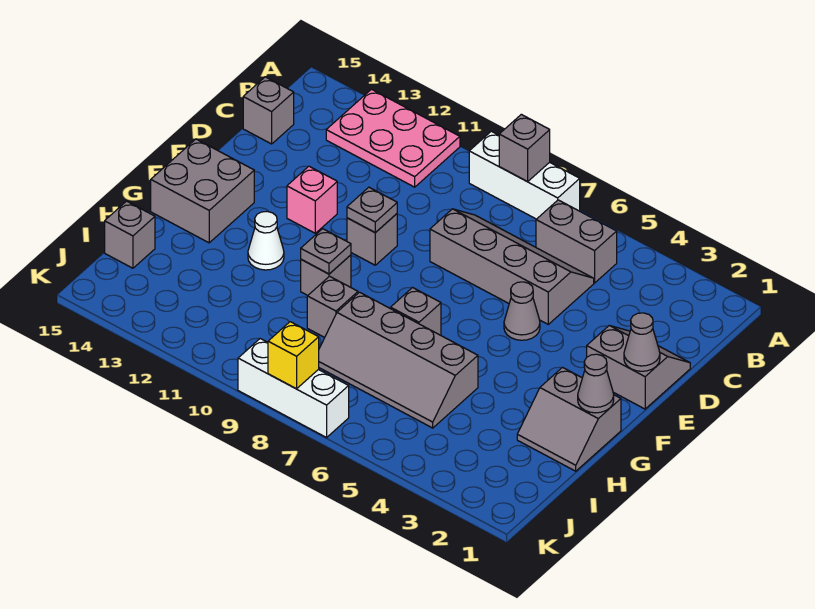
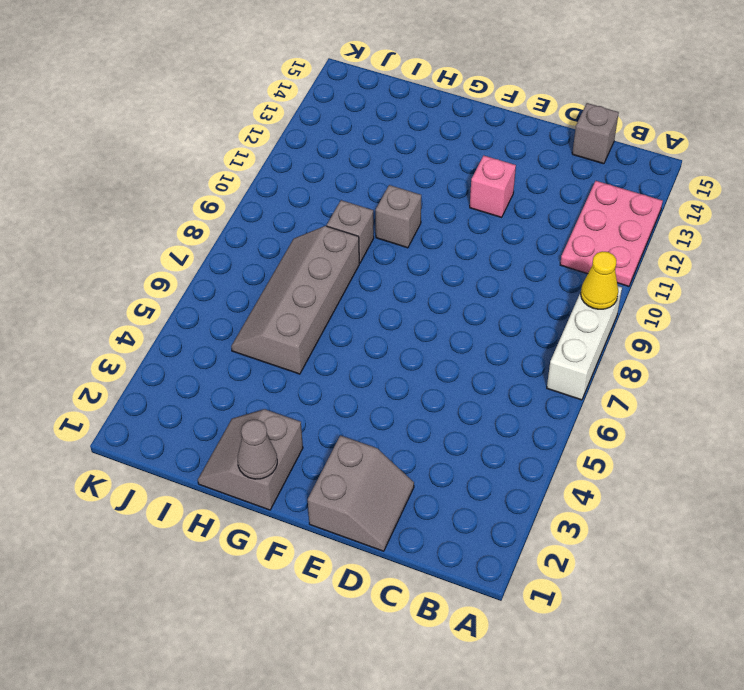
yellow 1x1 cone [581,251,618,309] -> none
none -> grey 1x2 brick [536,200,617,283]
none -> grey 2x4 slope [430,209,594,324]
none -> grey 1x1 cone [504,282,540,340]

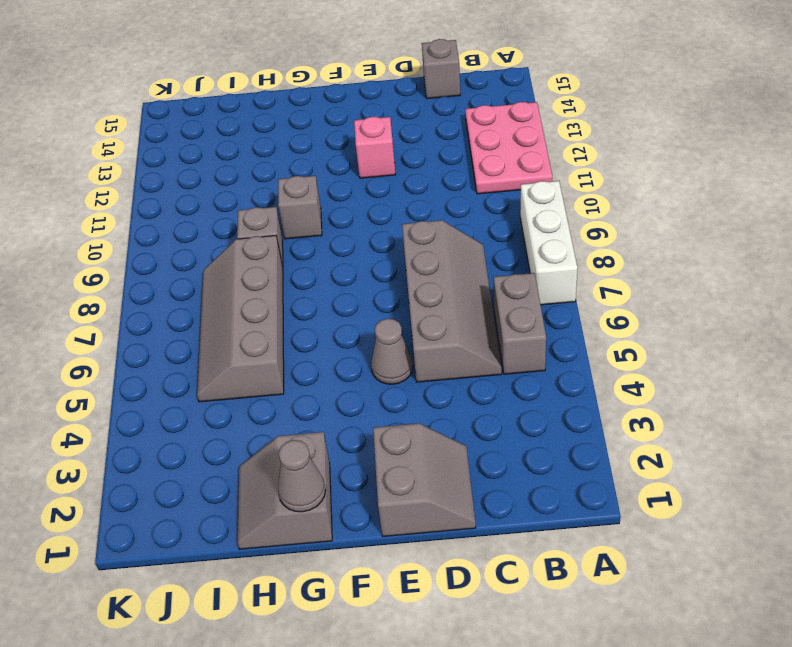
none -> grey 1x1 brick [347,214,397,265]
none -> grey 2x2 brick [151,139,254,243]
none -> grey 1x1 brick [391,288,441,335]

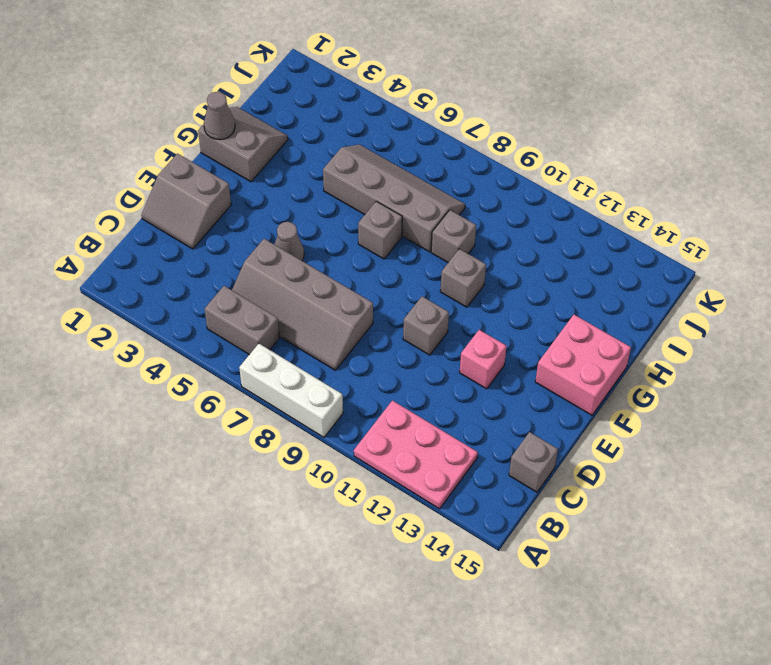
pink 2x2 brick [535,315,631,415] -> grey 2x2 brick [151,139,254,243]
none -> white 1x1 cone [248,211,284,270]
none -> grey 1x1 brick [105,201,155,268]
none -> white 1x3 brick [238,339,349,437]

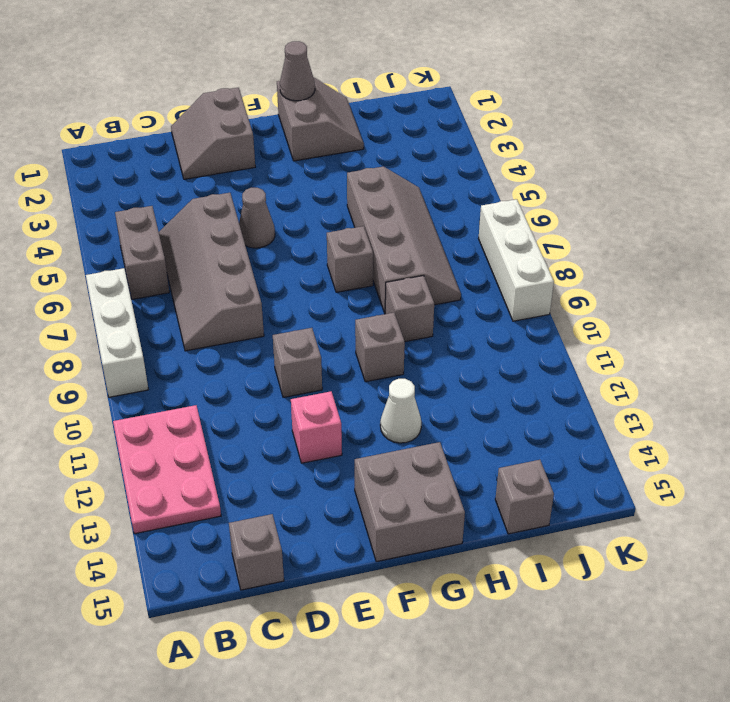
none -> grey 1x1 brick [499,114,550,182]
none -> grey 1x1 cone [624,313,660,371]
none -> grey 1x1 plate [347,187,397,233]

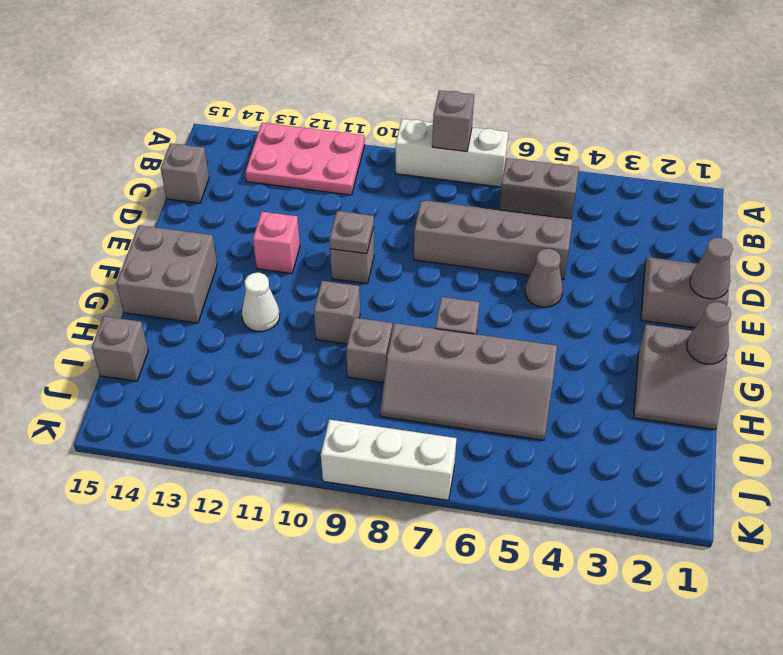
none -> grey 1x1 plate [301,229,351,274]
none -> yellow 1x1 brick [268,322,319,389]

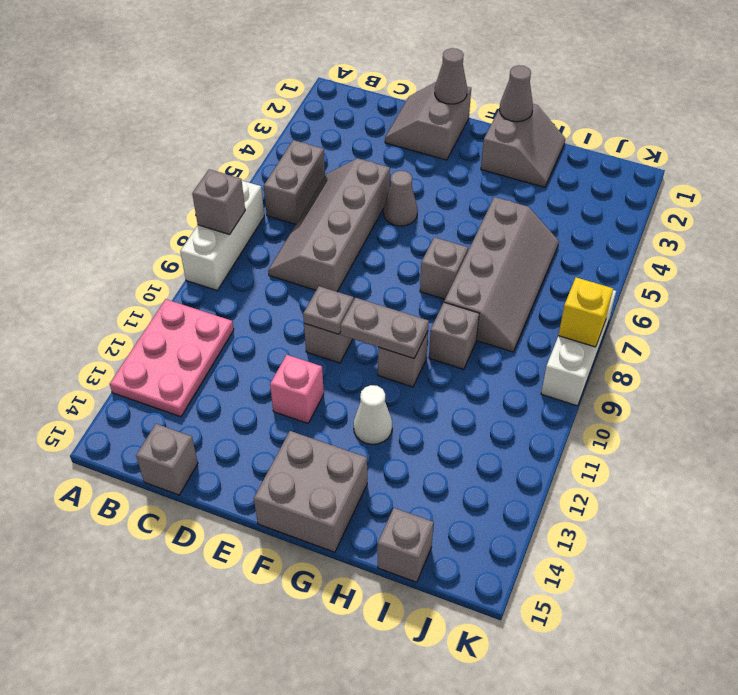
grey 1x2 plate [340,298,429,358] -> grey 1x1 plate [301,229,351,274]

